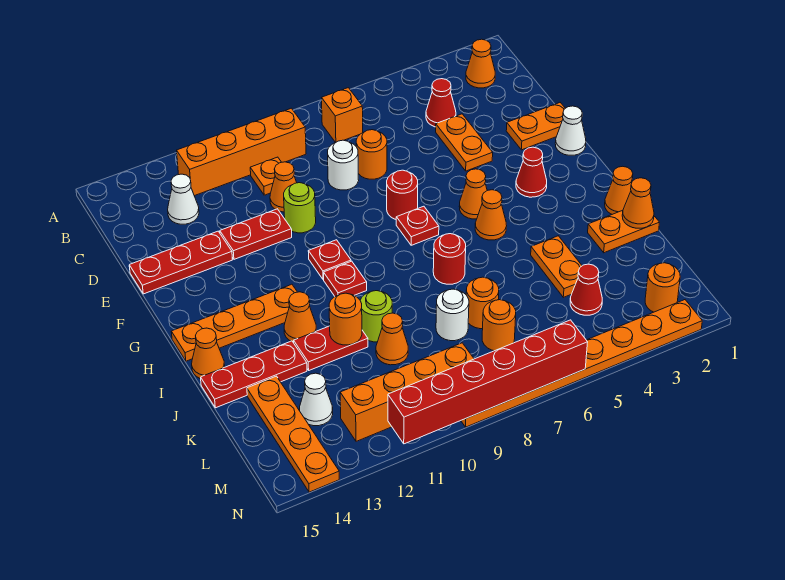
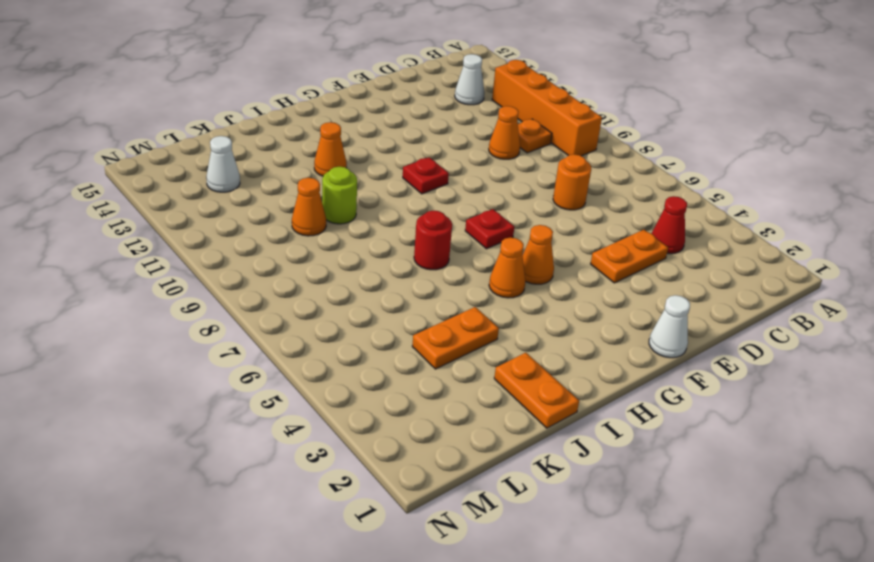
none -> orange 1x1 cone [466,39,495,88]
none -> orange 1x1 brick [322,88,363,143]
none -> white 1x1 round brick [328,140,359,190]
none -> orange 1x2 plate [506,103,565,150]

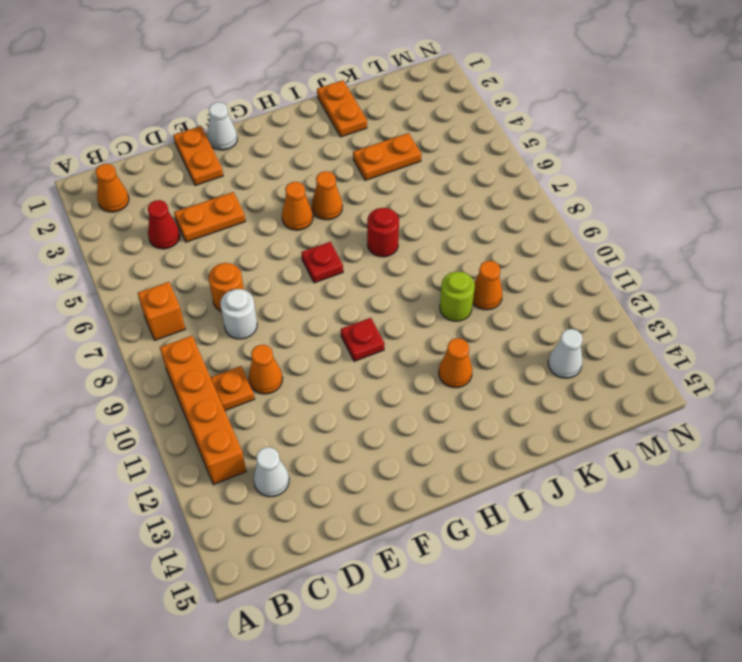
none -> lime 1x1 round brick [284,183,316,233]
none -> red 1x2 plate [220,209,292,259]
none -> red 1x3 plate [129,231,232,294]
none -> red 1x1 round brick [387,170,418,219]

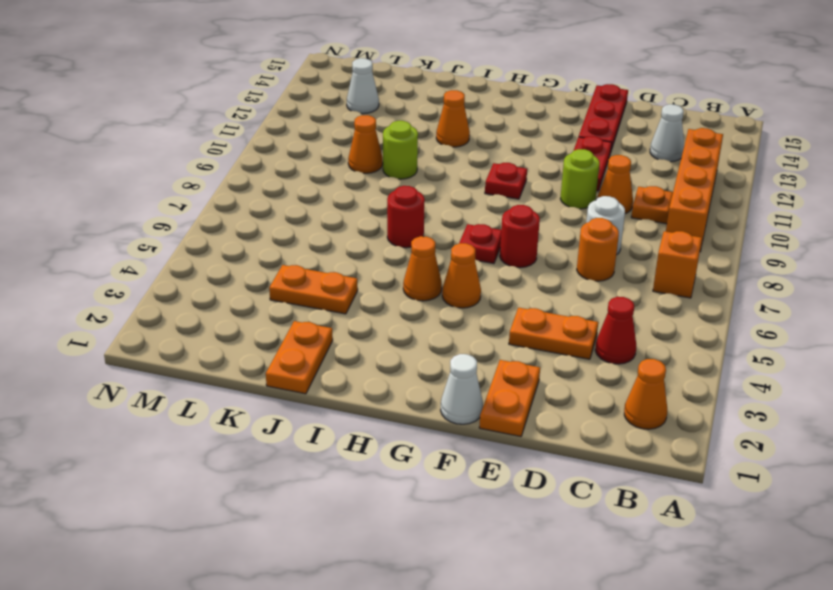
none -> red 1x1 cone [516,147,547,197]
none -> red 1x1 plate [324,261,367,296]
none -> orange 1x4 plate [171,284,297,361]
none -> orange 1x1 cone [605,166,633,214]

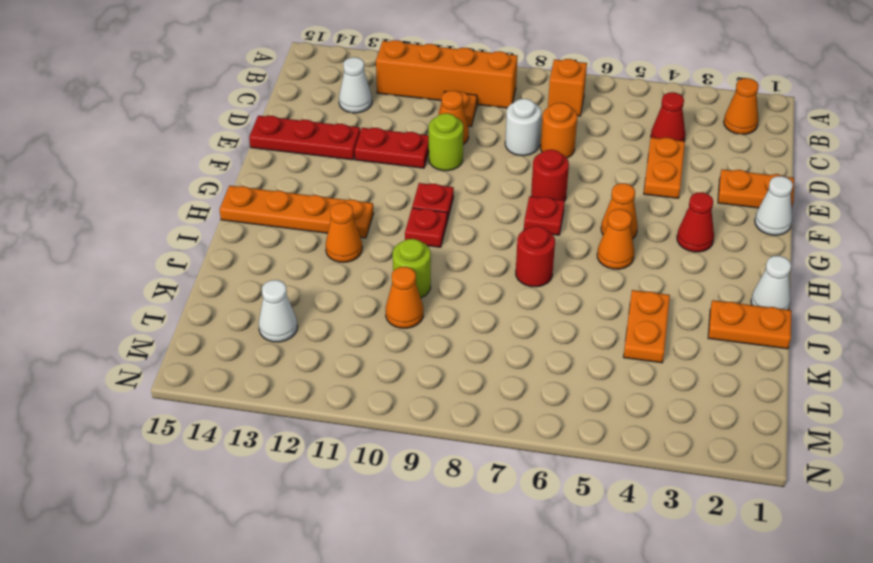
white 1x1 cone [751,256,791,310] -> orange 1x1 cone [605,166,633,214]
none -> orange 1x1 cone [192,328,225,379]
none -> red 1x2 plate [293,326,368,370]
none -> red 1x3 plate [201,341,307,408]
none -> orange 1x1 round brick [466,277,499,329]

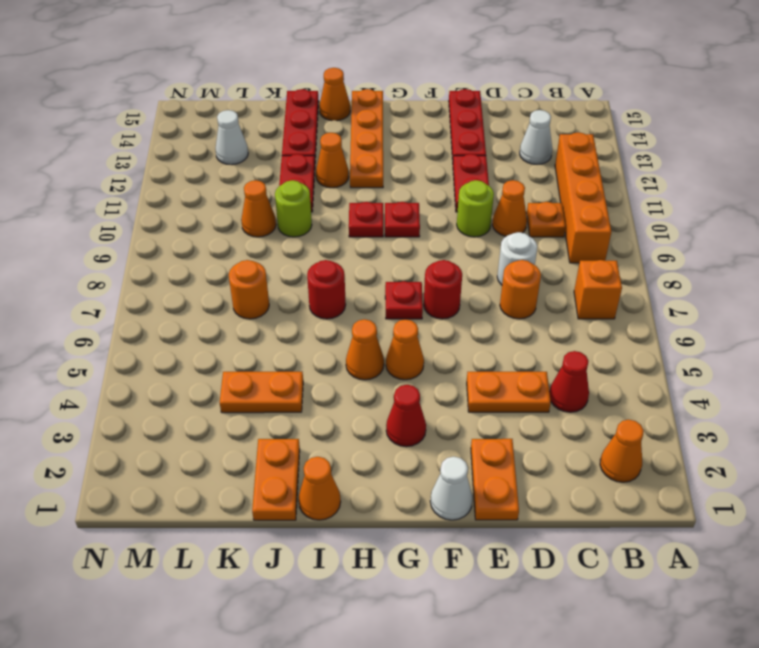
none -> white 1x1 round brick [436,289,469,341]
none -> orange 1x4 plate [247,376,339,492]
none -> red 1x1 cone [570,264,602,315]
none -> orange 1x1 round brick [482,300,516,351]

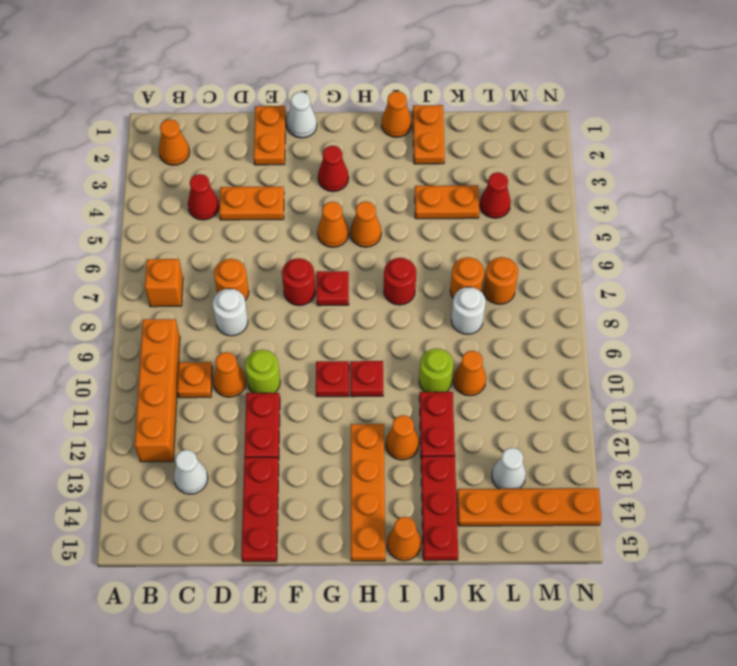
none -> orange 1x1 round brick [645,263,680,312]
none -> orange 1x4 brick [340,343,474,441]
none -> orange 1x8 plate [461,300,702,427]
none -> orange 1x1 cone [622,178,654,228]

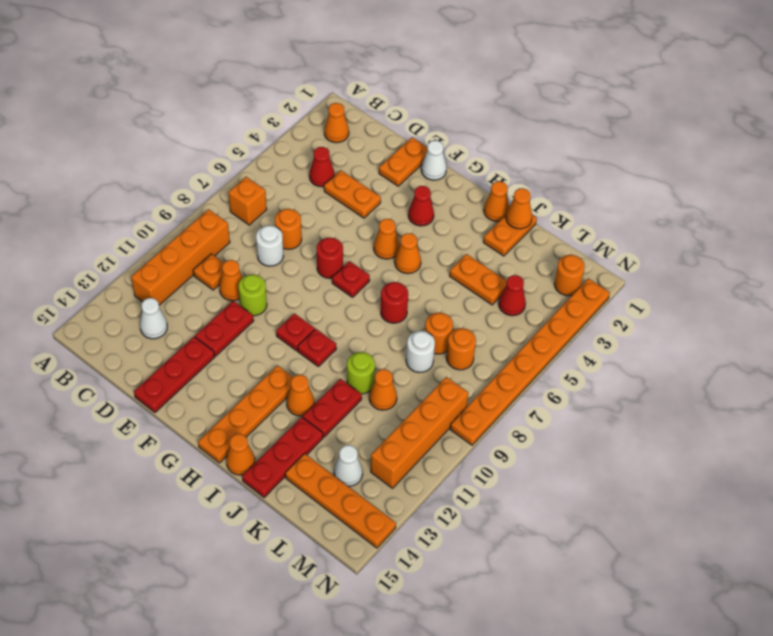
none -> orange 1x1 round brick [329,293,362,345]
none -> red 1x6 brick [388,320,588,444]

